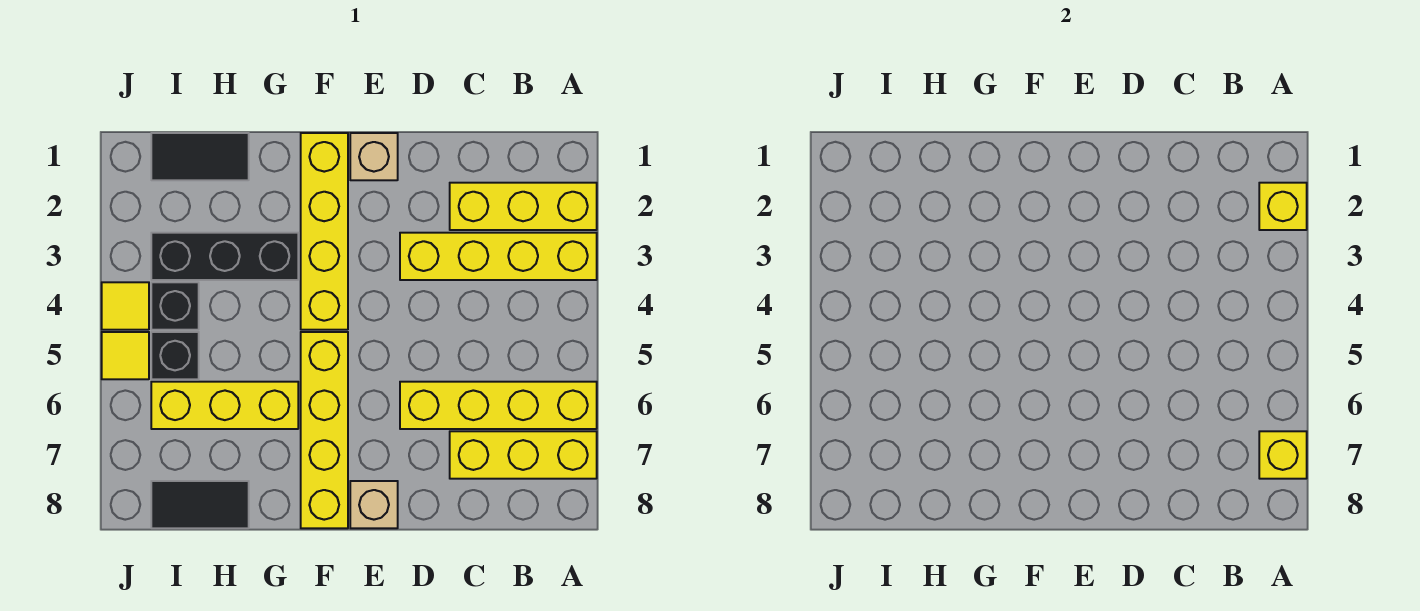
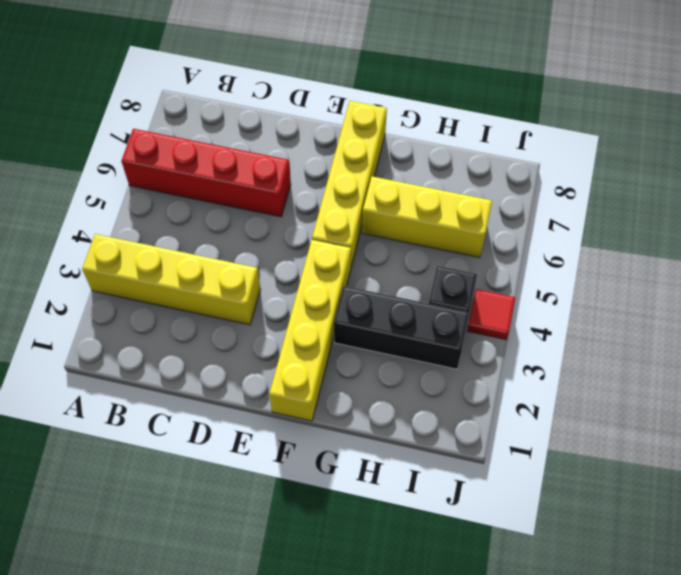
red 1x4 brick [121,129,291,217] -> yellow 1x4 brick [400,382,597,429]
red 1x1 tile [467,289,515,340] -> yellow 1x1 tile [102,282,149,330]
none -> yellow 1x3 brick [450,183,597,230]
none -> yellow 1x3 brick [450,431,597,479]
none -> tan 1x1 brick [350,133,398,180]

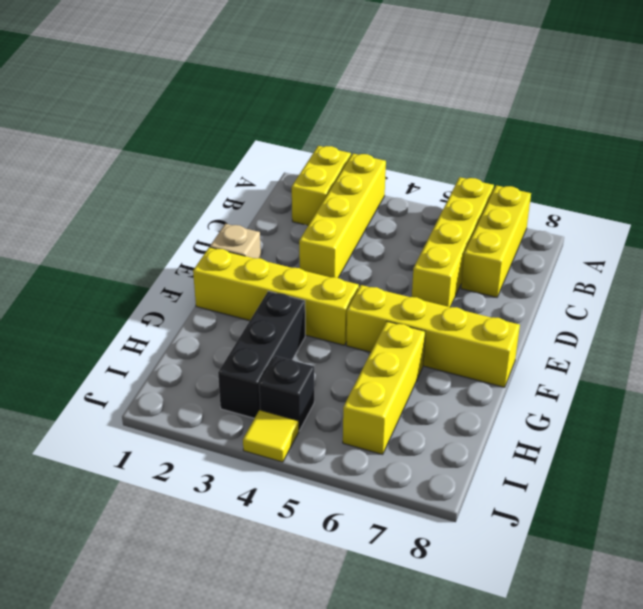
yellow 1x2 brick [292,146,351,225] -> yellow 1x3 brick [450,183,597,230]
none -> tan 1x1 brick [350,481,398,528]
none -> black 1x2 tile [151,133,249,180]
none -> black 1x2 tile [151,481,249,528]

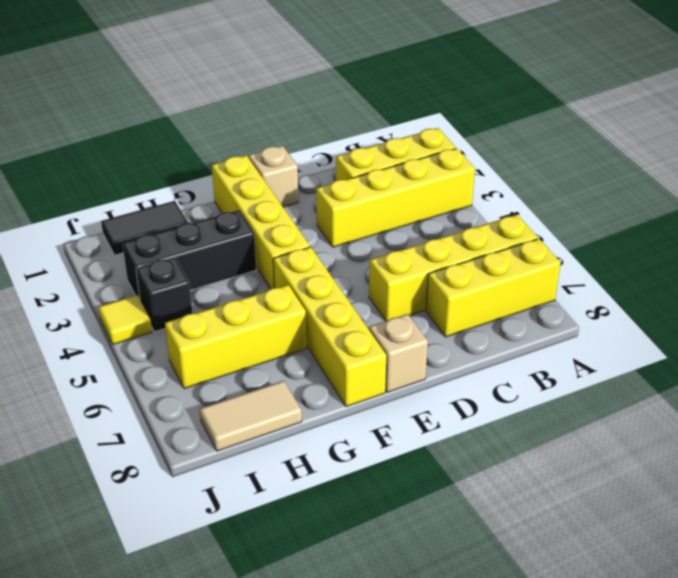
tan 1x2 tile [200,381,302,451] -> black 1x2 tile [151,481,249,528]
none -> black 1x1 brick [151,332,199,379]
none -> yellow 1x1 tile [102,332,149,379]
none -> yellow 1x1 brick [1259,183,1307,230]

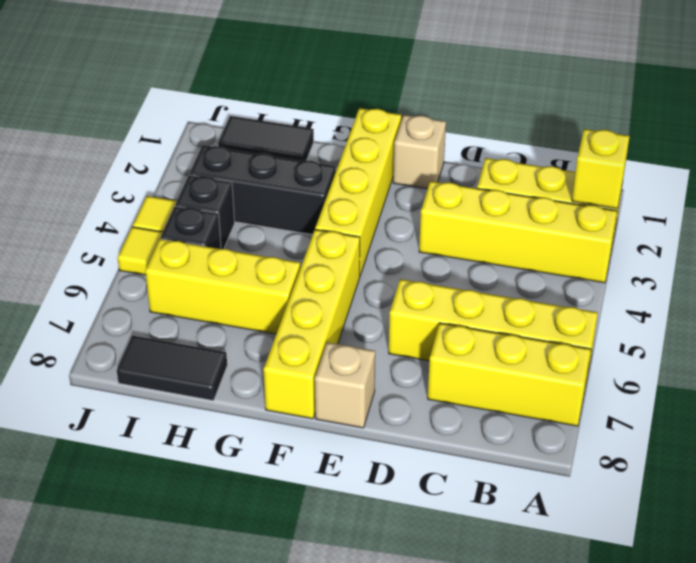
none -> yellow 1x1 brick [1259,431,1307,479]

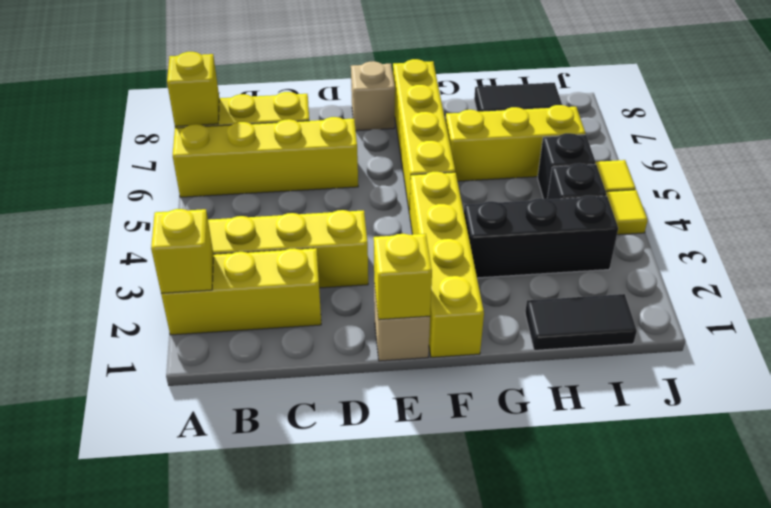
yellow 1x1 brick [374,234,432,320] -> none

